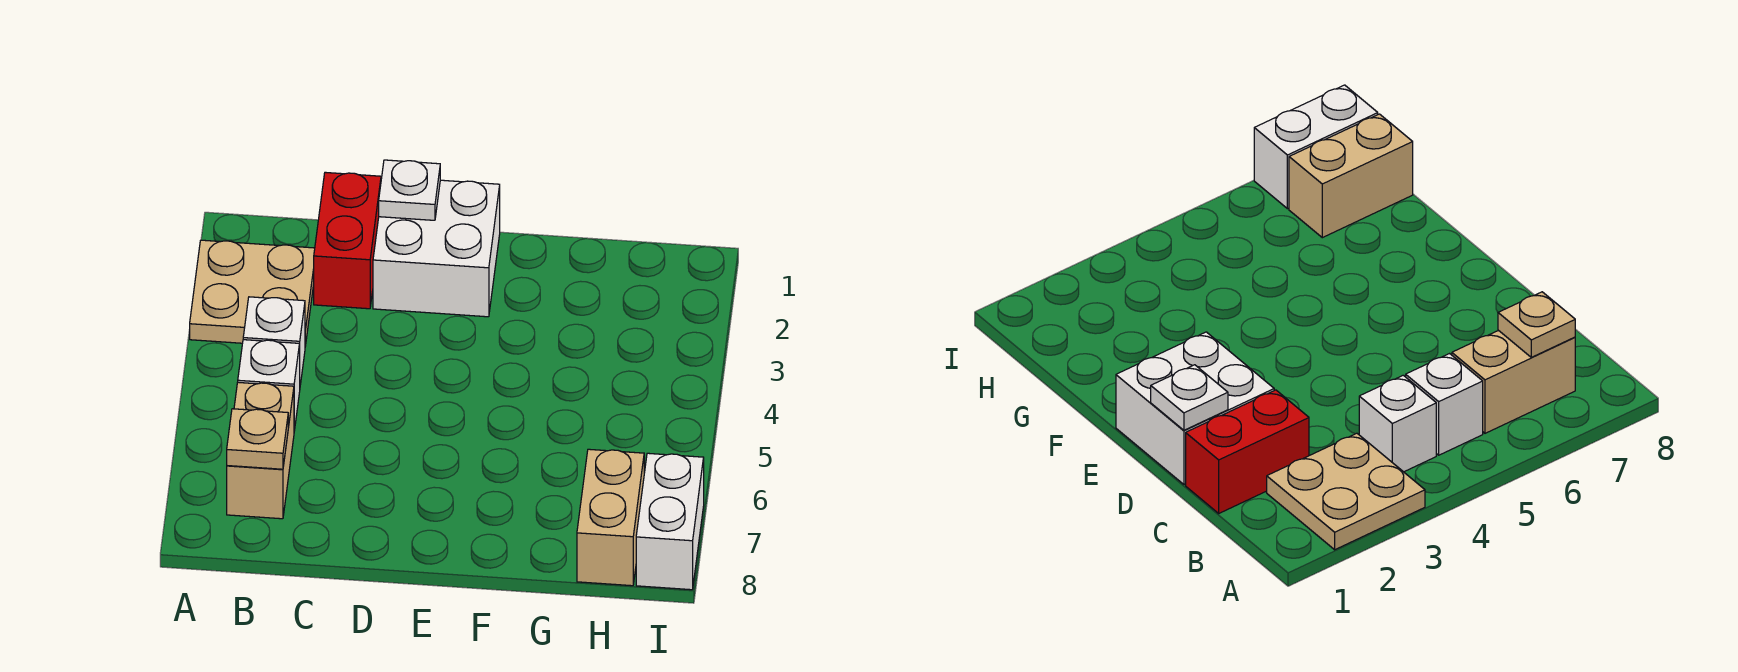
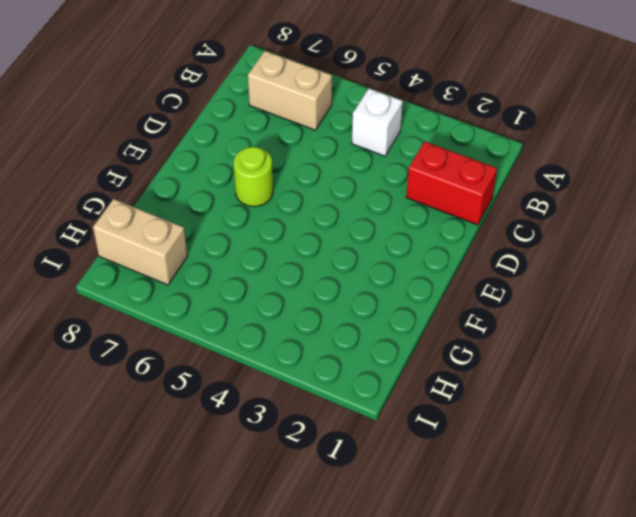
lime 1x1 round brick [234,147,273,206] -> none
none -> tan 2x2 plate [190,240,315,346]
none -> white 1x1 brick [238,340,300,431]

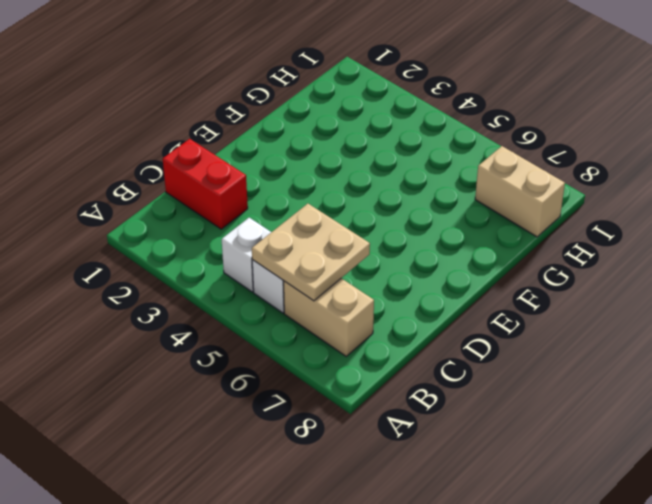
tan 2x2 plate [252,204,370,301] -> tan 2x2 plate moved to [190,240,315,346]
none -> white 2x2 brick [373,180,500,317]
none -> white 1x2 brick [636,453,704,590]

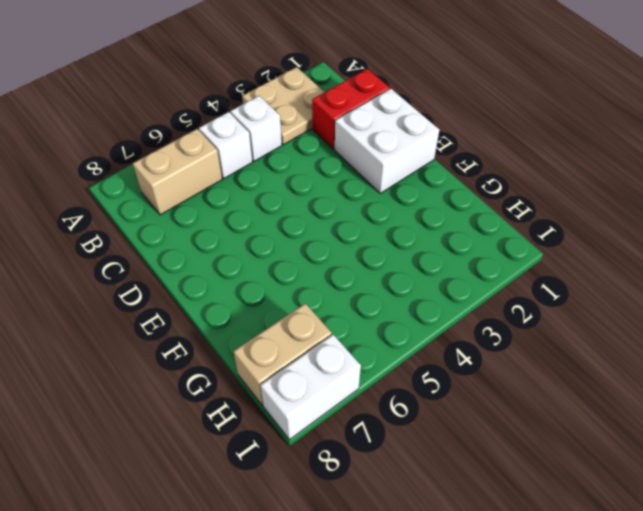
none -> tan 1x1 plate [227,409,288,469]
none -> white 1x1 plate [379,160,440,220]

